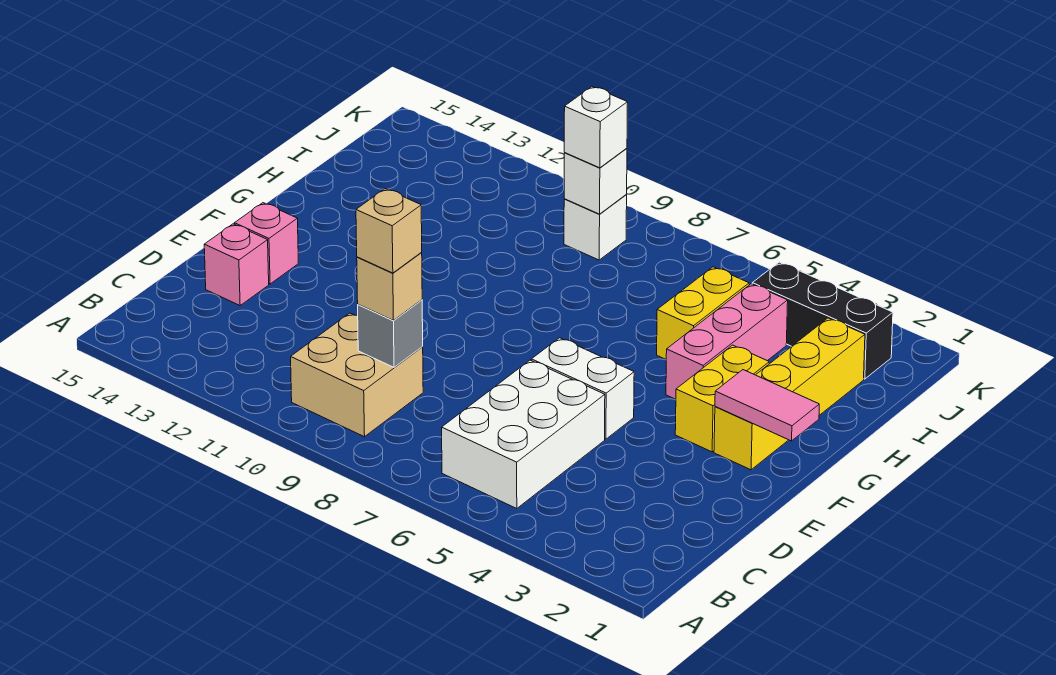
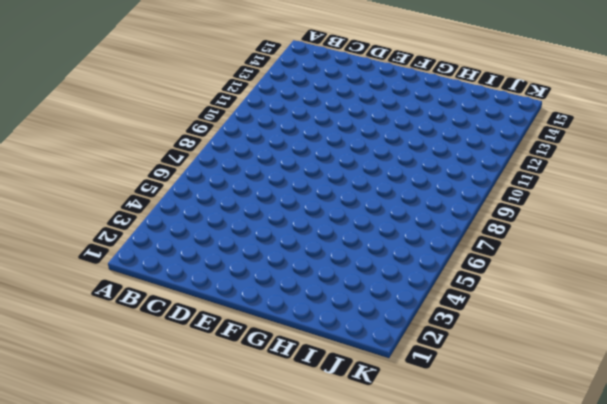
none -> white 2x3 brick [442,360,605,509]
none -> tan 2x2 brick [291,313,423,437]
none -> pink 1x1 brick [204,224,269,305]

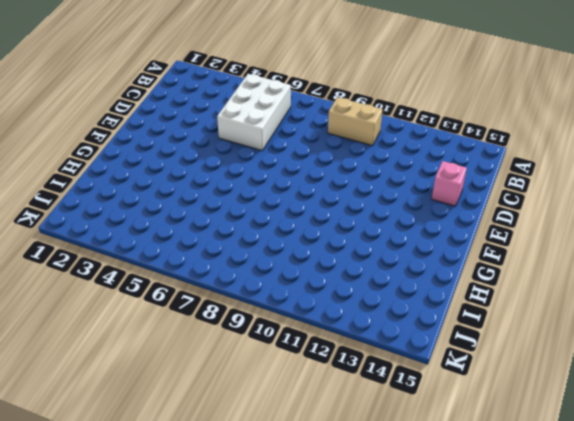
tan 1x2 brick [328,97,383,146] -> tan 2x2 brick [291,313,423,437]
none -> white 1x2 brick [531,338,634,439]
none -> pink 1x1 brick [235,203,298,284]
none -> yellow 1x4 brick [714,318,865,470]

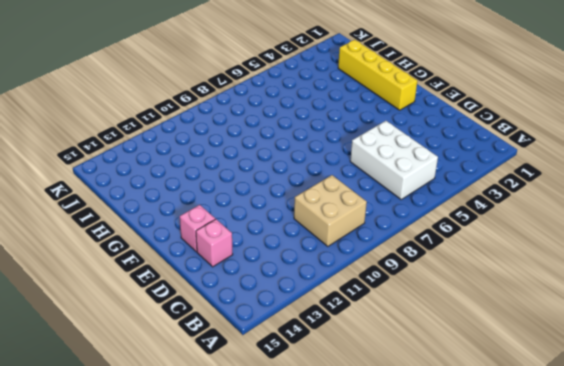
none -> white 1x2 brick [531,338,634,439]
none -> yellow 1x2 brick [675,345,769,452]
none -> pink 1x3 brick [666,284,788,399]

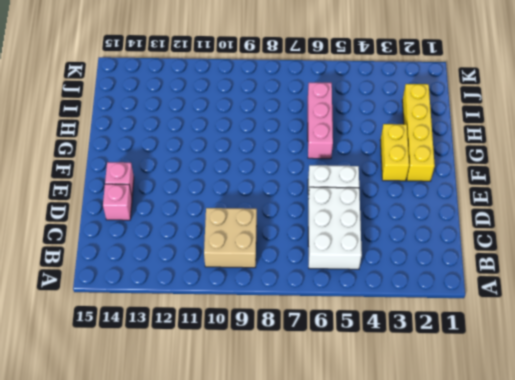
pink 1x3 brick [308,83,333,159] -> pink 1x3 brick moved to [666,284,788,399]
none -> yellow 1x2 brick [657,267,749,359]
none -> black 1x3 brick [752,262,893,379]
none -> white 1x1 brick [564,195,627,260]

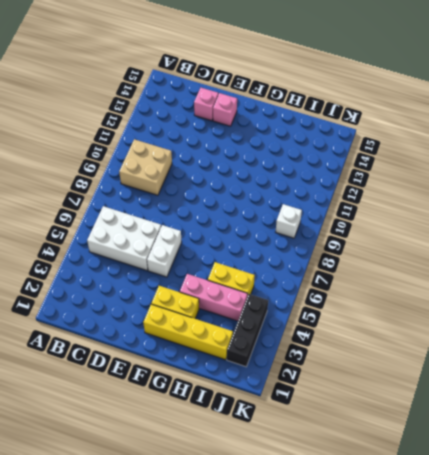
none -> grey 1x1 brick [358,300,423,367]
none -> pink 1x2 tile [715,370,819,441]
none -> white 1x1 brick [564,148,627,214]

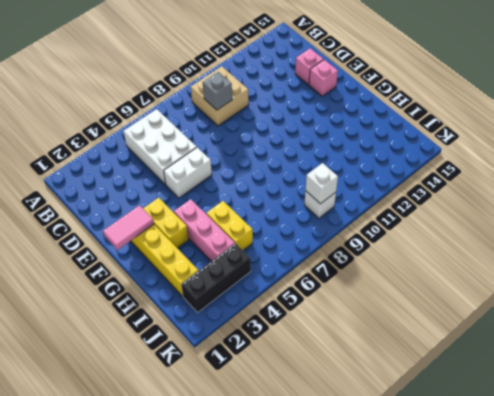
none -> tan 1x1 brick [357,253,422,320]
none -> white 1x1 brick [564,87,628,168]
none -> tan 1x1 brick [356,189,422,273]

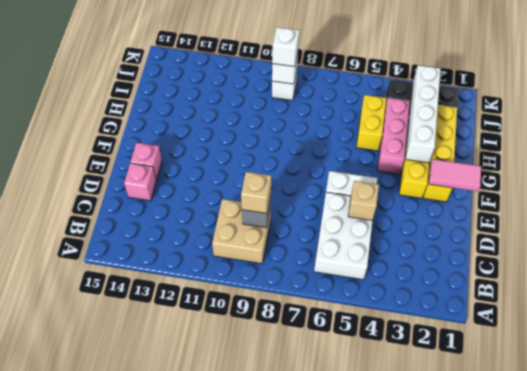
tan 1x1 brick [348,181,379,221] -> tan 1x1 brick moved to [356,189,422,273]
white 1x4 brick [406,65,440,163] -> none

